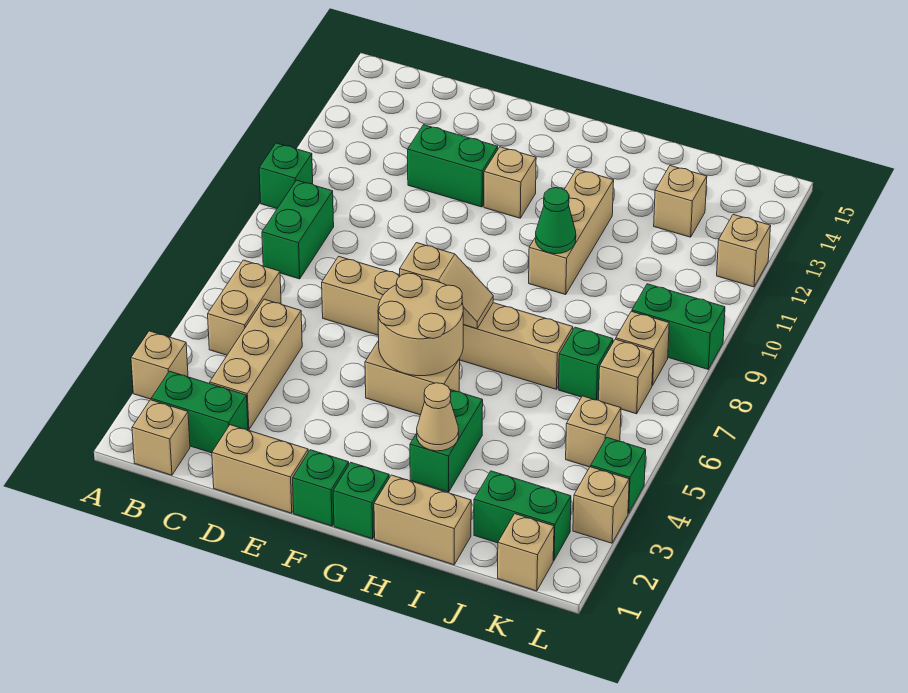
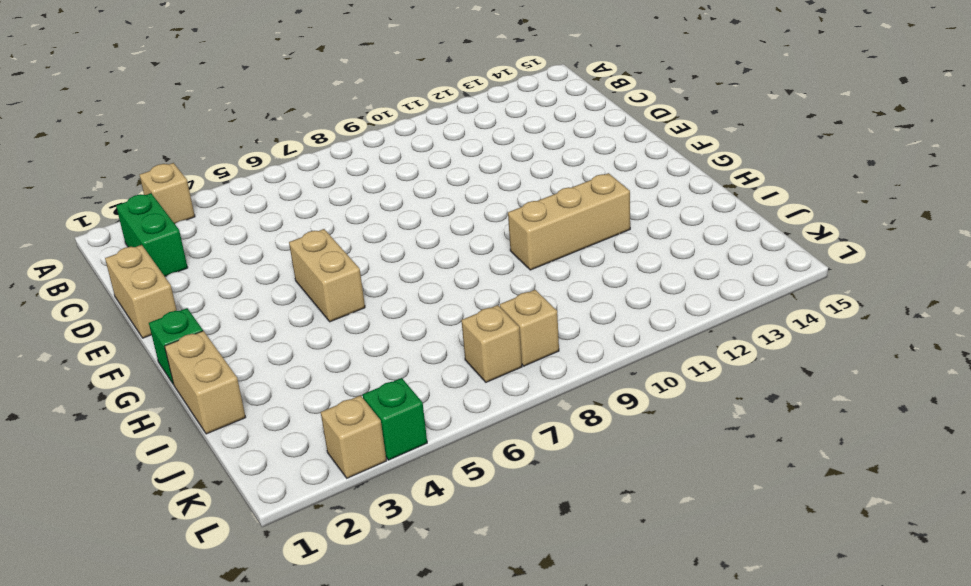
none -> green 1x1 brick [259,143,313,209]
none -> tan 1x1 brick [132,400,190,475]
none -> tan 1x2 brick [208,260,281,355]
none -> green 1x2 brick [262,180,334,279]

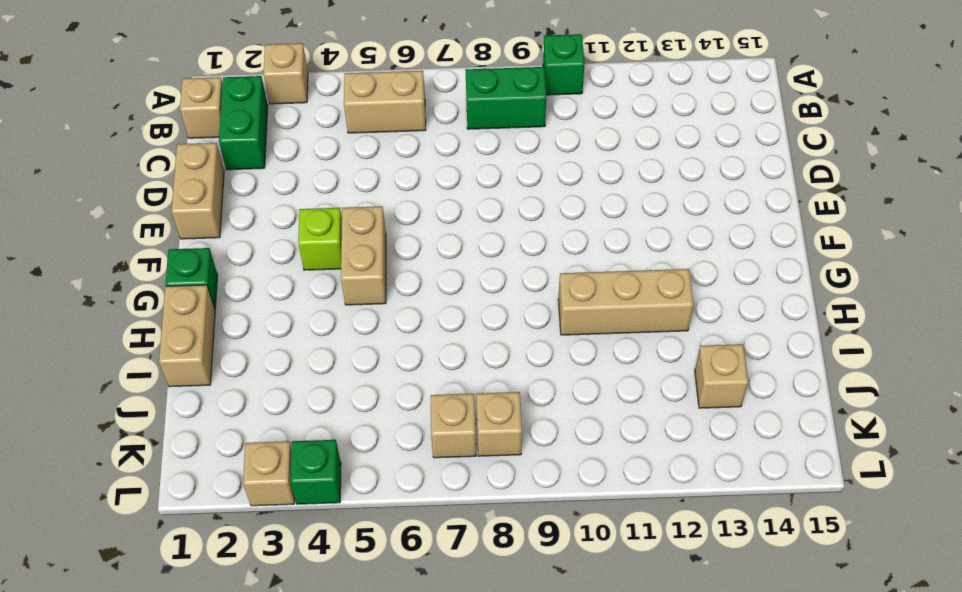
lime 1x1 brick [298,208,342,270] -> none
none -> tan 1x3 brick [210,299,302,430]
none -> tan 1x6 brick [322,256,573,389]
none -> green 1x2 brick [408,125,498,207]
none -> green 1x1 brick [293,450,349,526]

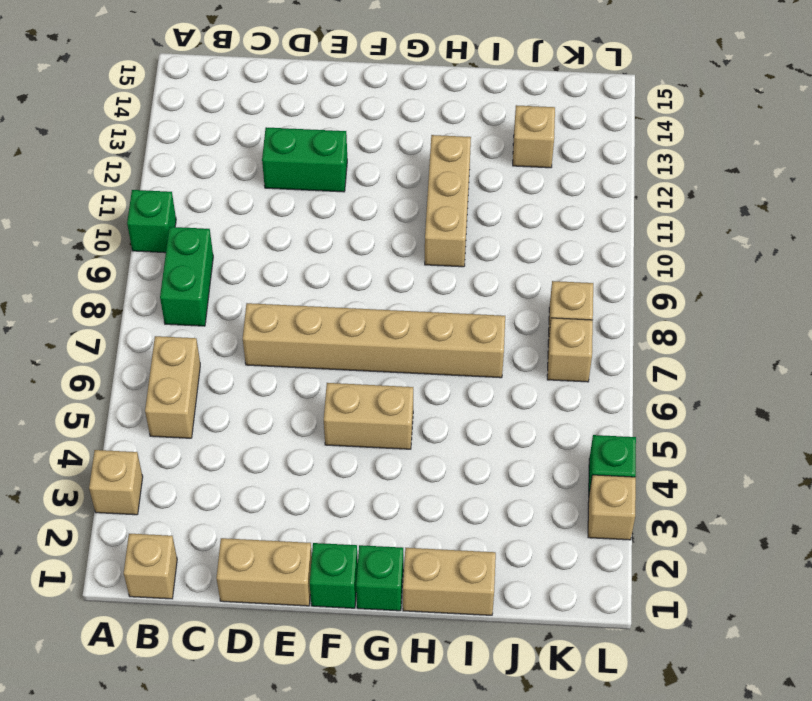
none -> green 1x2 brick [151,371,248,453]
none -> tan 1x3 brick [210,299,302,430]
none -> tan 1x1 brick [484,147,536,218]
none -> green 1x2 brick [410,390,483,492]

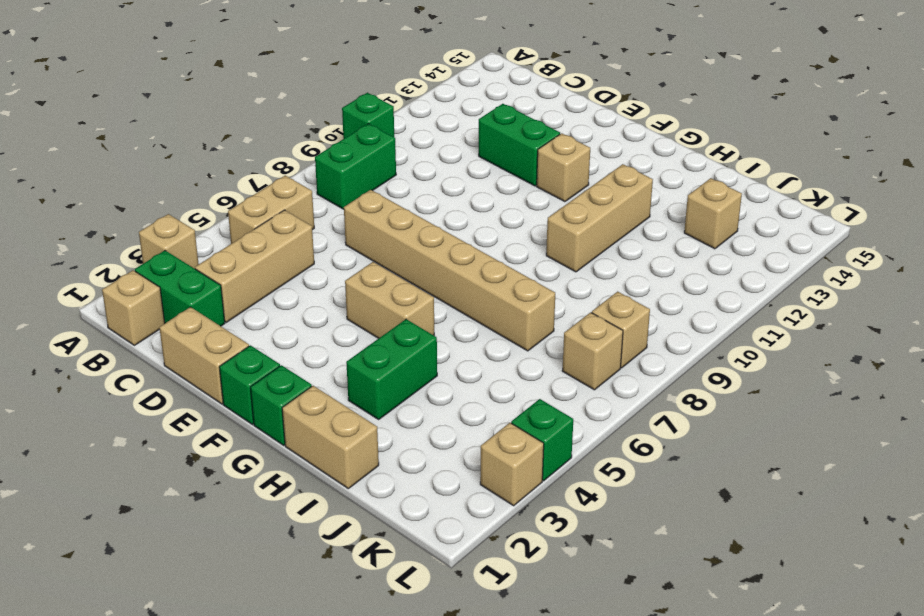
none -> green 1x2 brick [474,471,571,560]
none -> green 1x1 brick [558,327,613,400]
none -> tan 1x1 brick [498,514,554,591]
none -> tan 1x1 brick [566,396,621,467]

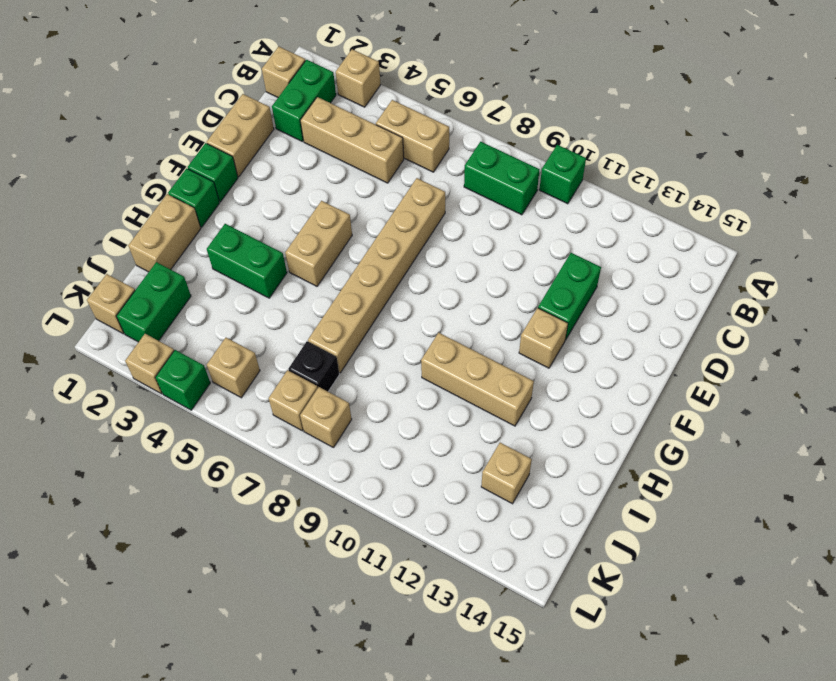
black 1x1 brick [288,341,339,391] -> green 1x1 brick [558,327,613,400]
none -> green 1x2 brick [632,284,725,369]
none -> tan 1x1 brick [717,215,771,287]
none -> tan 2x2 round brick [378,273,463,376]
none -> tan 1x2 slope [400,243,493,329]

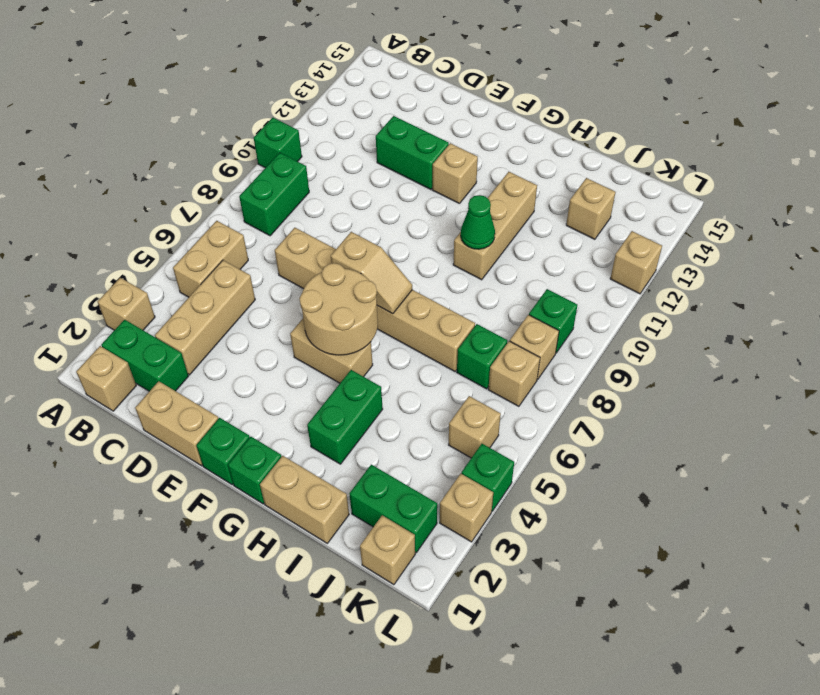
green 1x1 brick [529,289,577,353] -> green 1x2 brick [632,284,725,369]
none -> tan 1x1 cone [417,383,459,451]

